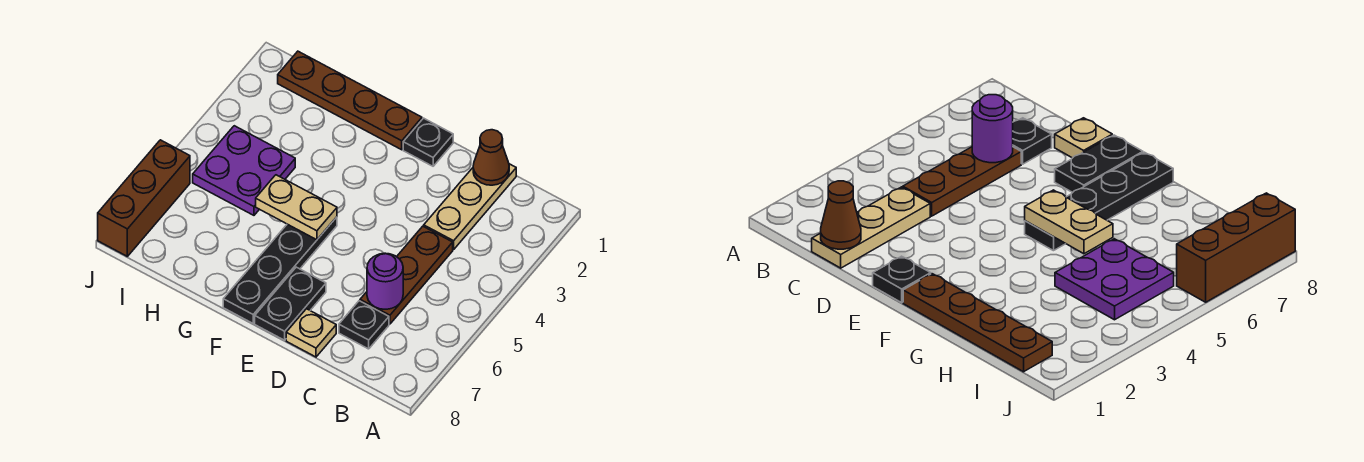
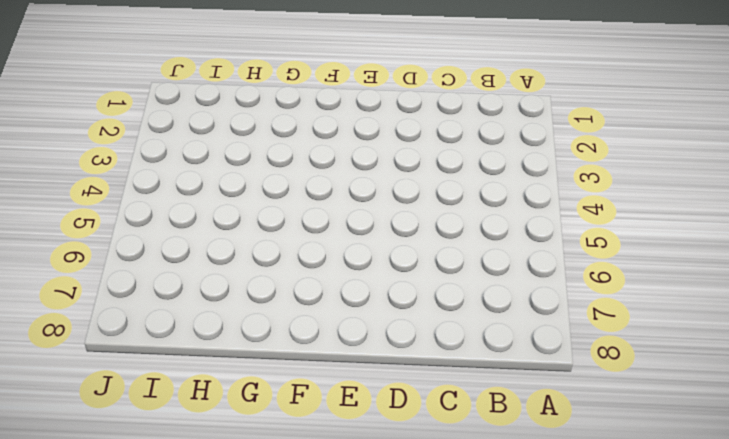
none -> tan 1x3 plate [424,164,516,250]
none -> brown 1x3 plate [360,226,453,324]
none -> black 1x1 plate [339,301,389,349]

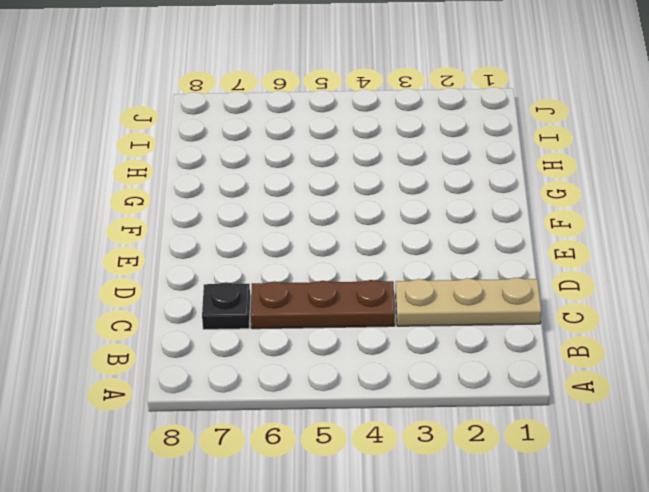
none -> tan 1x1 plate [286,309,336,357]
none -> black 1x1 plate [403,118,453,166]
none -> black 1x2 plate [255,267,326,340]

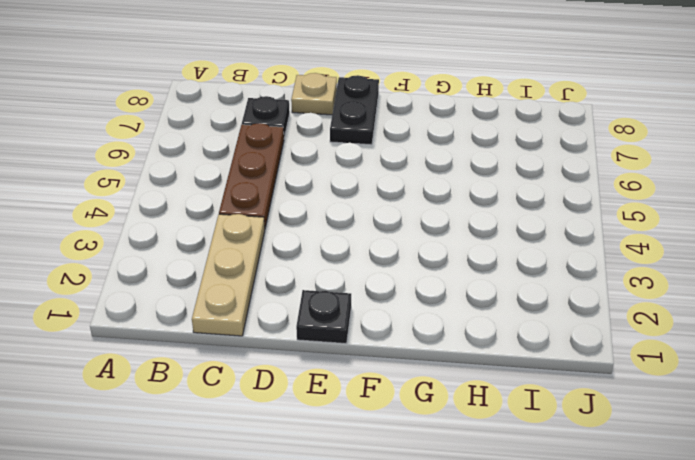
none -> brown 1x4 plate [278,51,422,150]
none -> black 1x4 plate [223,217,337,323]
none -> purple 2x2 plate [193,126,295,215]

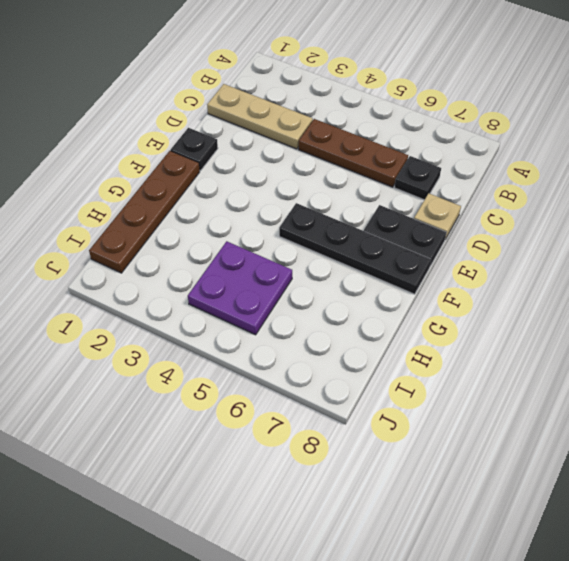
none -> brown 1x3 brick [98,140,190,256]
none -> brown 1x1 cone [473,130,509,185]
none -> purple 1x1 round brick [367,253,403,309]

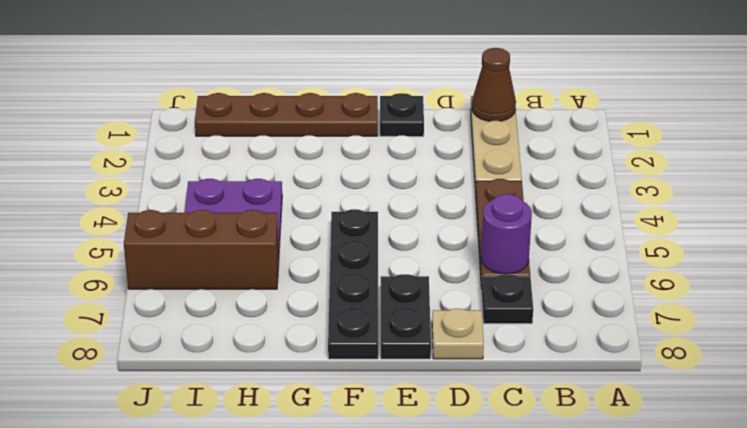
brown 1x3 brick [124,210,279,289] -> brown 1x3 brick turned to [98,140,190,256]
none -> tan 1x2 plate [256,175,337,240]

